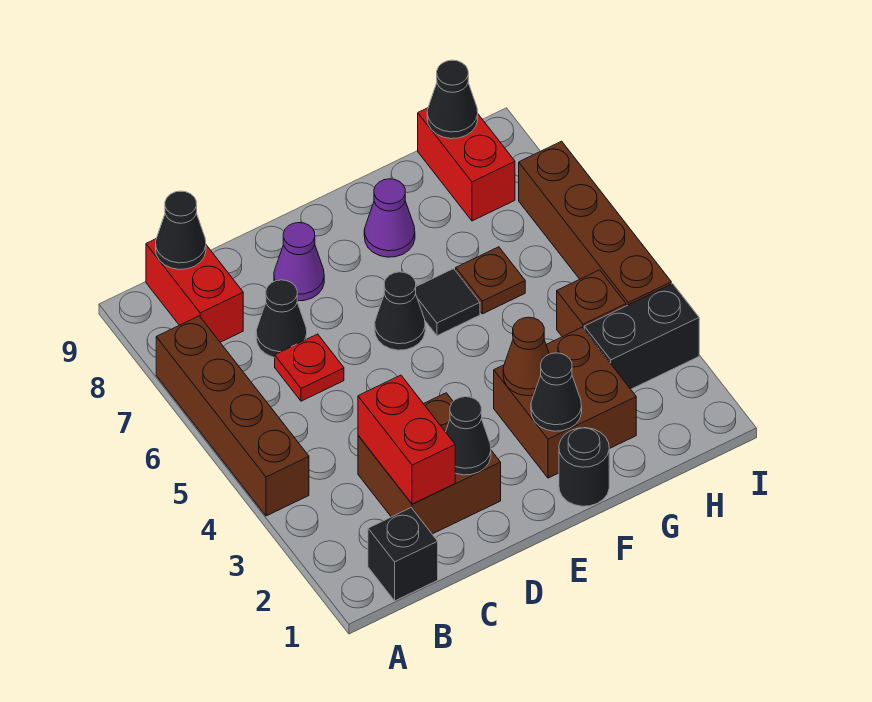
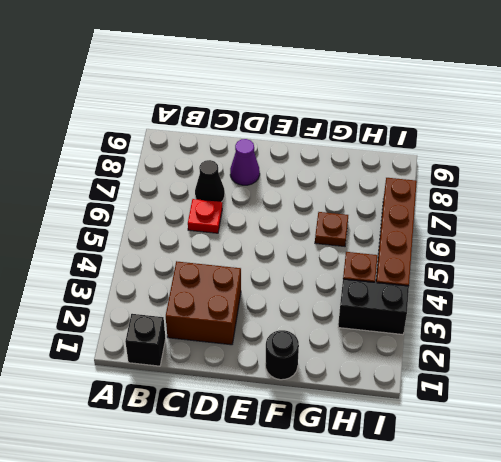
none -> brown 1x4 brick [156,316,309,516]
none -> red 1x2 brick [146,239,243,342]
none -> black 1x1 cone [375,272,425,350]

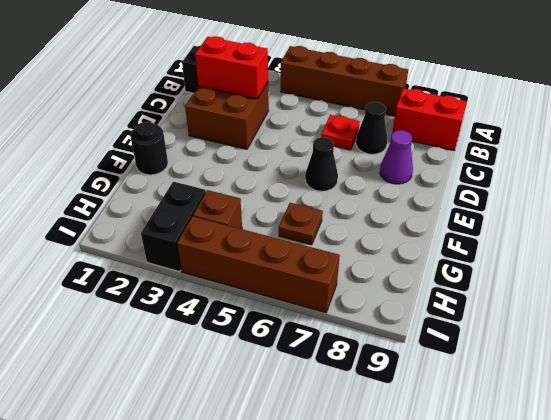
none -> brown 2x2 brick [494,328,636,478]
none -> black 1x1 tile [416,269,480,336]
none -> purple 1x1 cone [364,179,415,257]

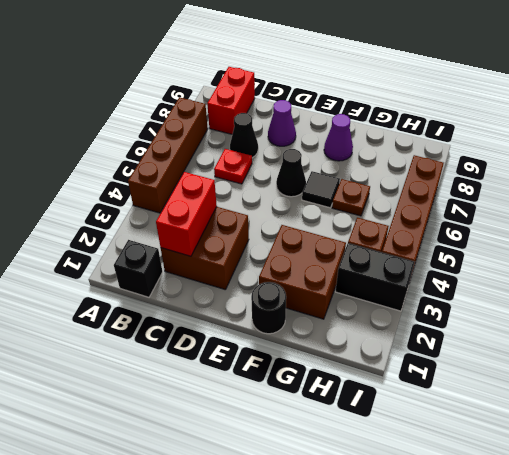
none -> red 1x2 brick [418,108,515,221]
none -> black 1x1 cone [156,191,206,269]
none -> black 1x1 cone [446,397,491,475]

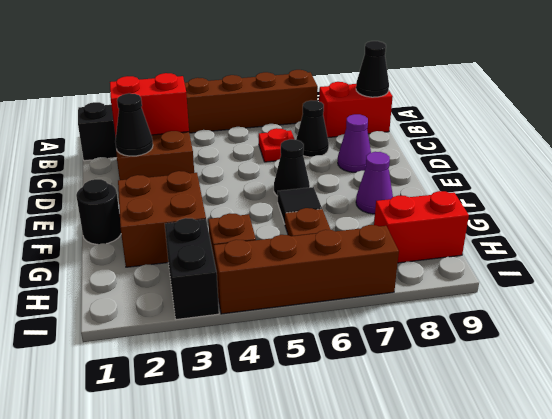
none -> black 1x1 cone [531,353,582,431]
none -> brown 1x1 cone [503,317,549,396]
none -> black 1x1 cone [427,60,478,139]

